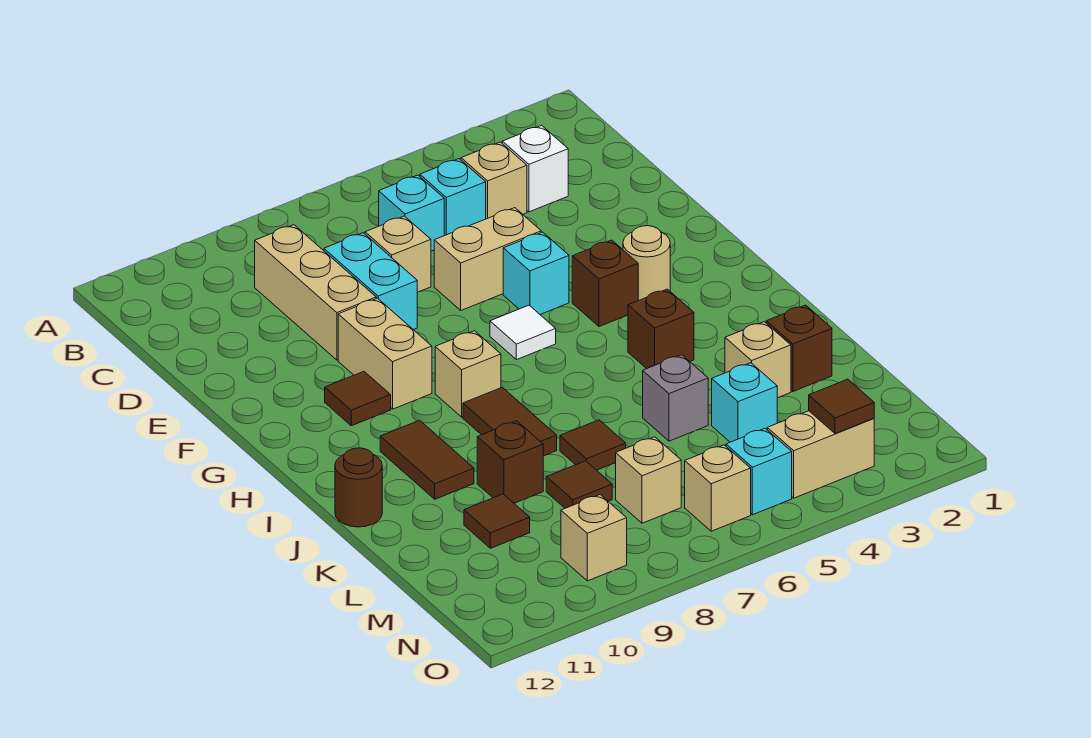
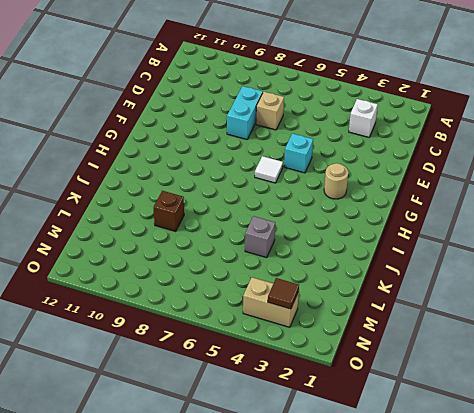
none -> tan 1x1 brick [461,142,527,219]
none -> cyan 1x1 brick [420,159,486,236]
none -> cyan 1x1 brick [379,175,444,251]
none -> tan 1x3 brick [255,225,376,360]

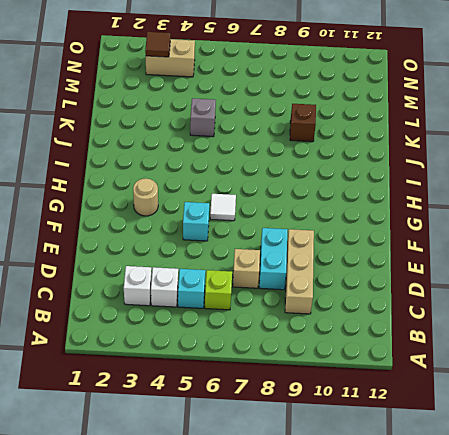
white 1x1 brick [151,267,178,307] -> tan 1x1 brick [461,142,527,219]
lime 1x1 brick [205,270,232,310] -> cyan 1x1 brick [379,175,444,251]
none -> tan 1x2 brick [434,208,541,310]
none -> tan 1x2 brick [338,298,432,409]
none -> brown 1x1 brick [572,240,638,326]
none -> brown 1x1 tile [325,371,391,426]

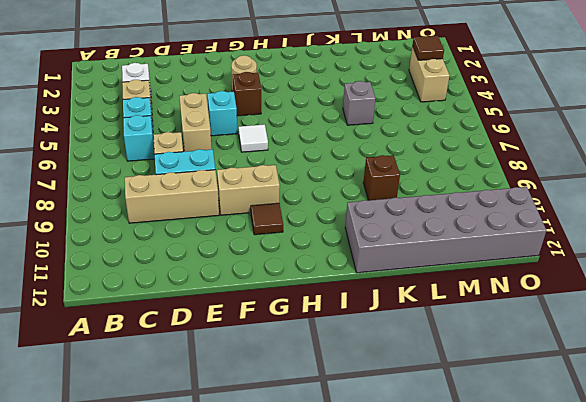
grey 2x6 brick [345,187,546,273] -> brown 1x1 round brick [335,448,382,527]
none -> tan 1x1 brick [435,331,501,417]
none -> brown 1x1 brick [628,289,694,369]
none -> brown 1x2 tile [463,387,557,456]
none -> brown 1x2 tile [380,420,474,499]

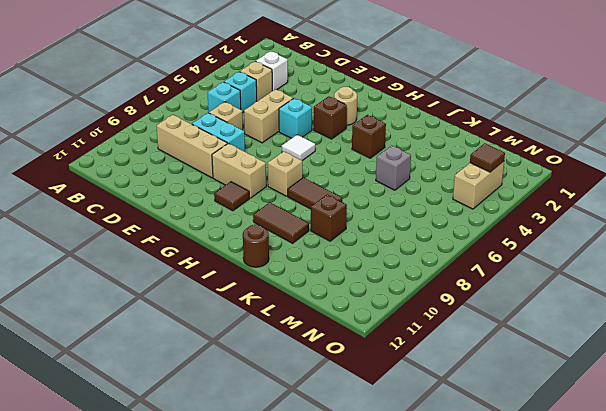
none -> brown 1x1 brick [766,305,832,391]
none -> tan 1x1 brick [725,322,791,398]
none -> brown 1x1 tile [560,420,626,470]
none -> cyan 1x1 brick [712,363,777,442]

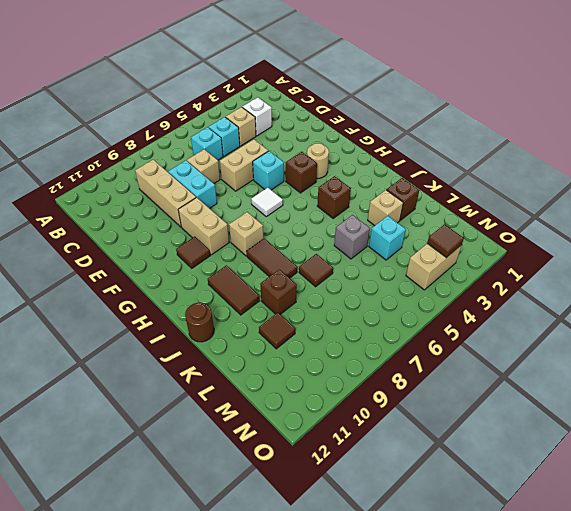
none -> brown 1x1 tile [546,461,612,508]
none -> tan 1x1 brick [616,437,681,523]
none -> cyan 1x1 brick [726,428,792,515]
none -> tan 1x1 brick [685,445,751,531]

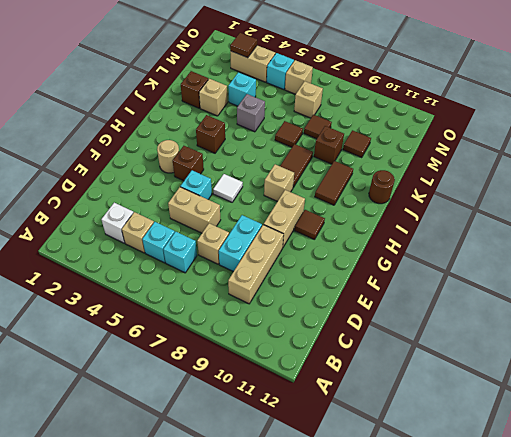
none -> tan 1x1 brick [561,495,627,581]

